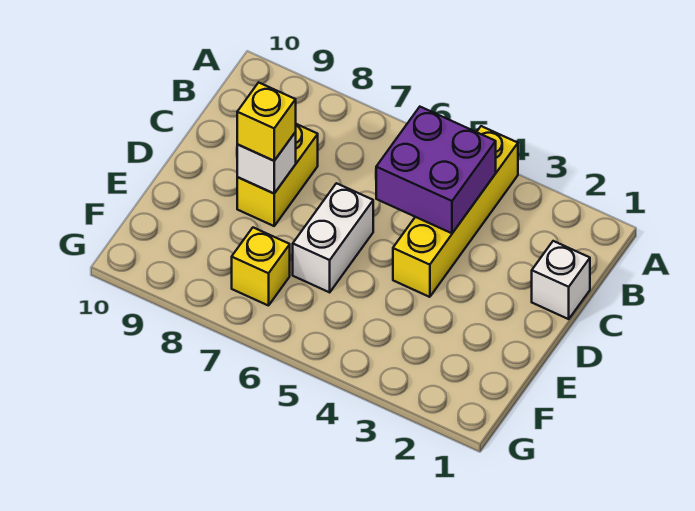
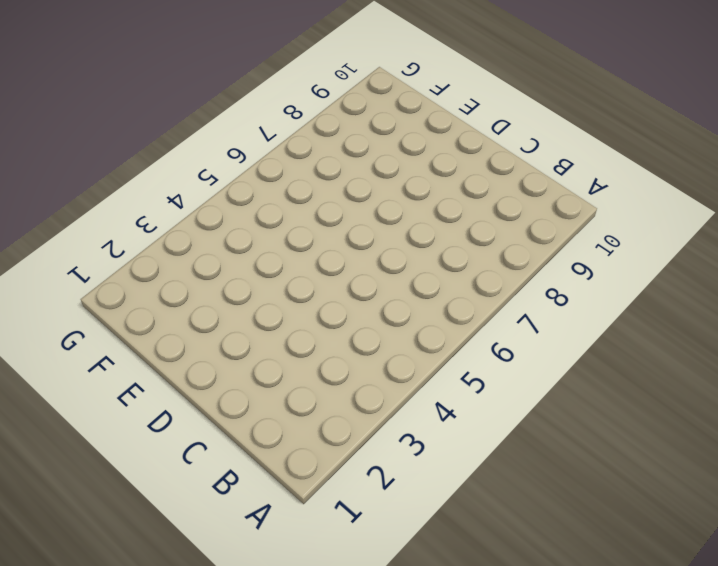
none -> yellow 1x4 brick [393,126,518,297]
none -> white 1x1 brick [532,241,590,319]

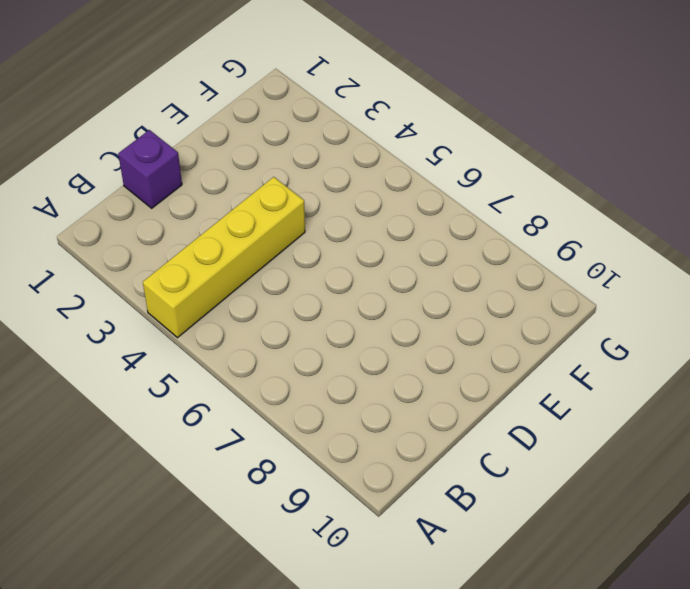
purple 1x1 brick [118,130,182,208] -> white 1x1 brick [532,241,590,319]
none -> yellow 1x2 brick [237,124,318,226]
none -> white 1x2 brick [293,183,373,292]

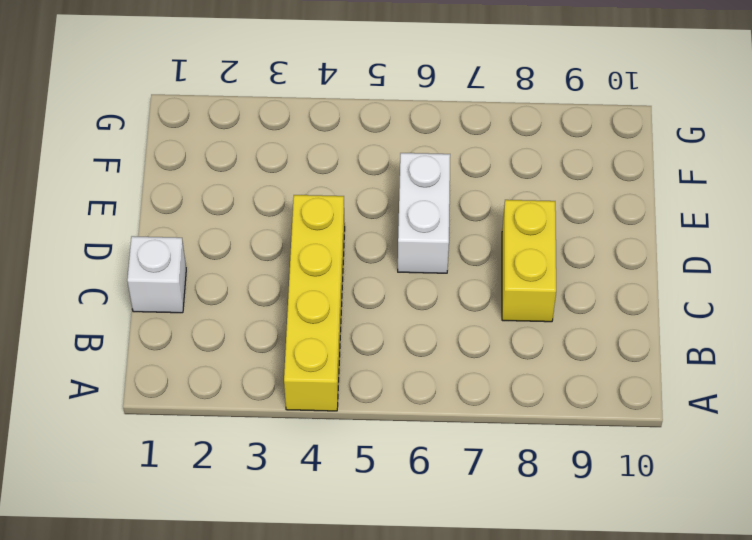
none -> yellow 1x1 brick [232,228,290,306]
none -> purple 2x2 brick [376,107,496,233]

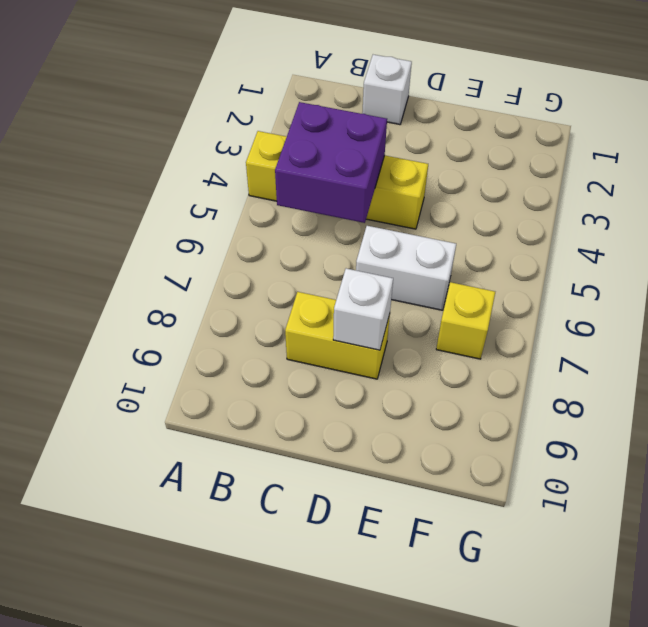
none -> yellow 1x1 brick [237,82,296,161]

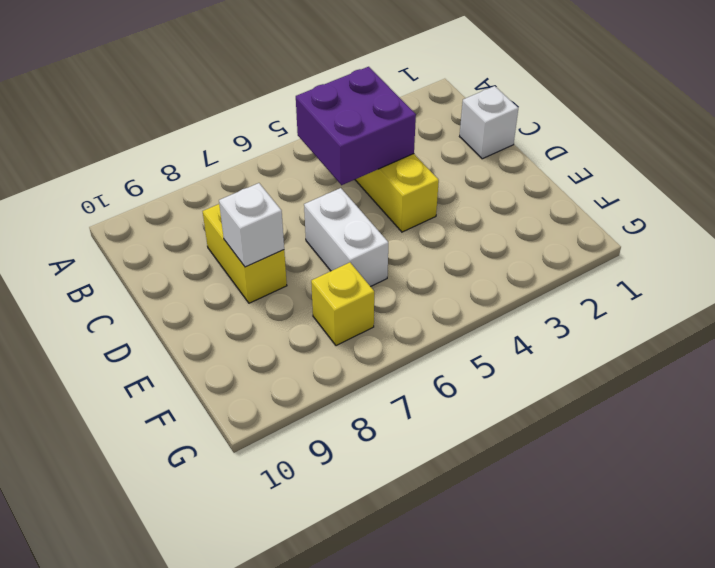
none -> yellow 1x1 brick [237,82,296,161]

